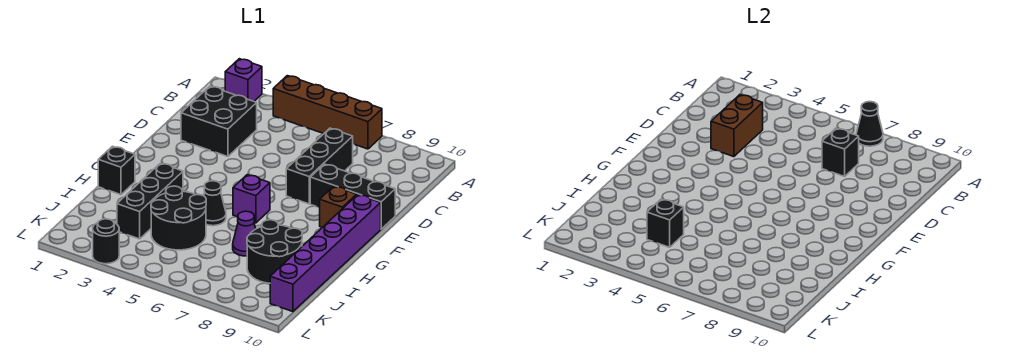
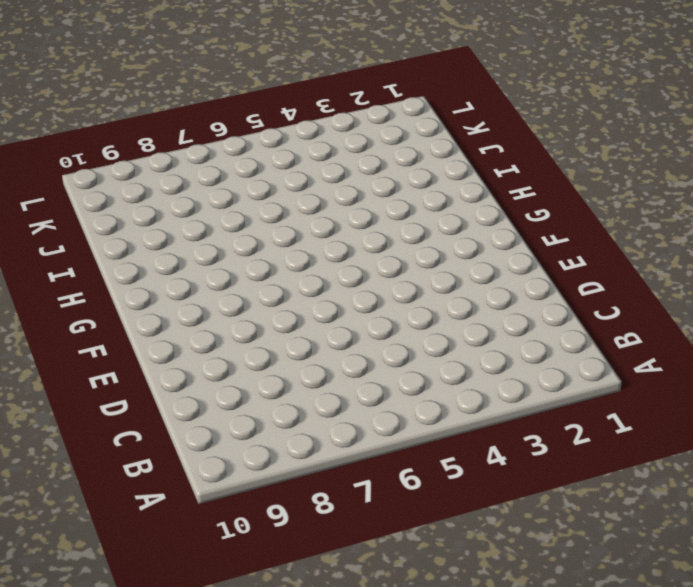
none -> purple 1x1 brick [225,59,262,101]
none -> brown 1x4 brick [273,76,382,149]
none -> black 2x2 brick [181,86,257,157]

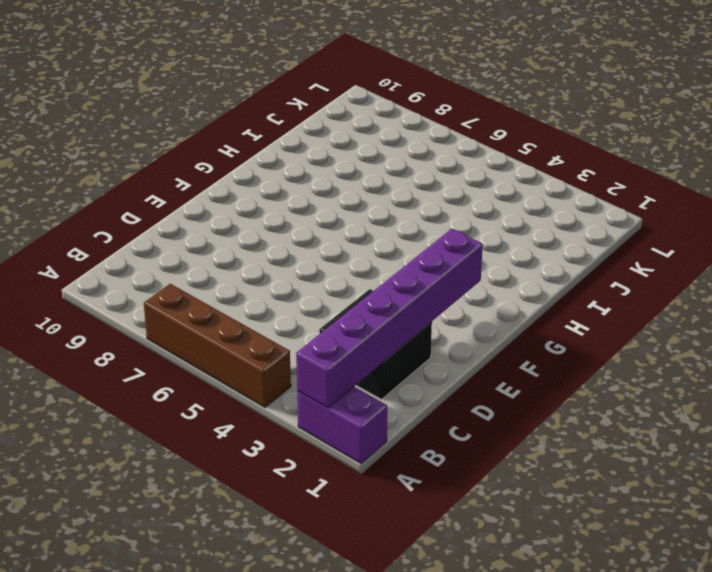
purple 1x2 brick [297,387,387,464] -> purple 1x1 brick [225,59,262,101]
purple 1x6 brick [296,229,483,408] -> purple 1x6 brick moved to [270,195,381,312]
none -> black 1x3 brick [286,128,353,204]
none -> black 1x3 brick [310,164,395,229]
none -> brown 1x1 brick [320,186,357,227]

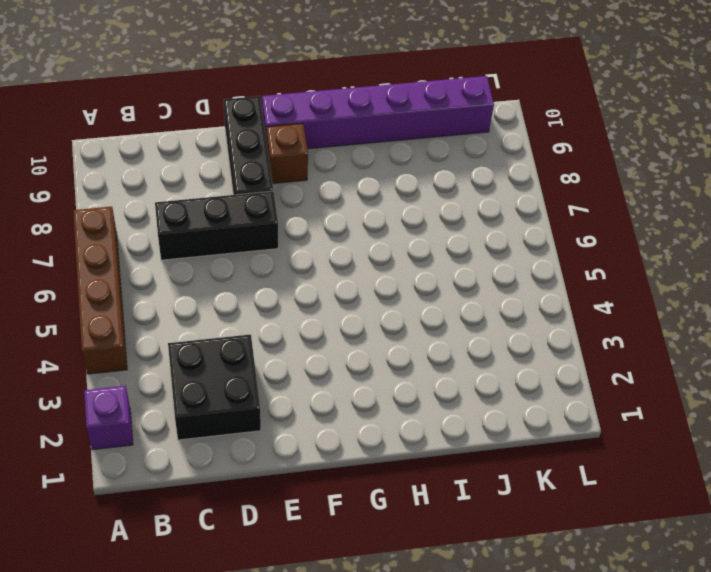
none -> purple 1x1 brick [233,175,270,223]
none -> black 1x1 brick [98,146,135,195]
none -> black 1x3 brick [117,163,183,239]

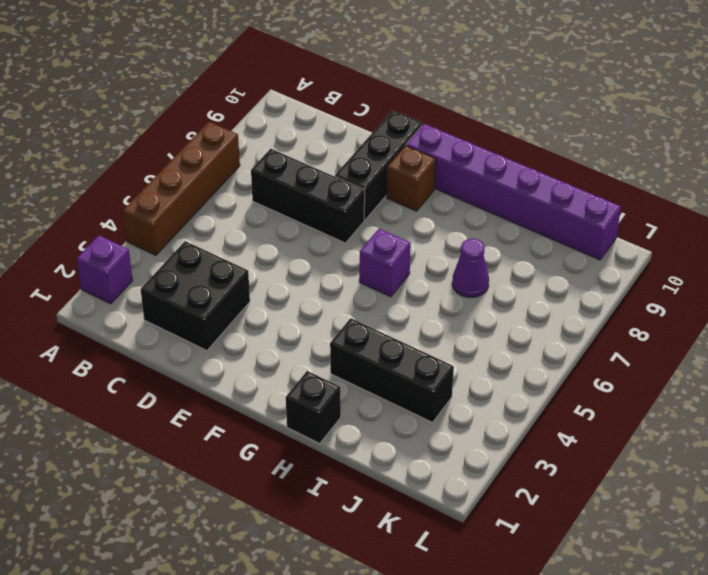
none -> black 1x1 cone [204,181,226,226]
none -> black 2x2 round brick [151,186,206,250]
none -> black 2x2 round brick [247,220,302,283]

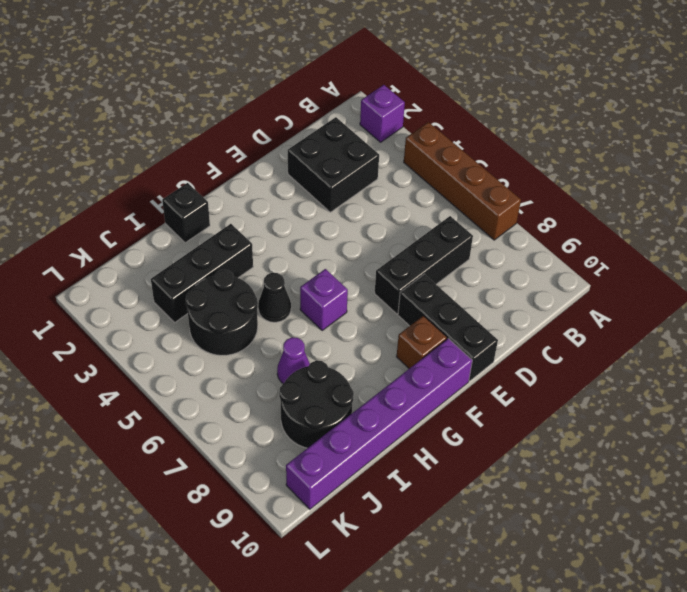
none -> black 1x1 round brick [93,219,119,264]
none -> black 1x1 cone [856,102,883,146]
none -> brown 1x2 brick [711,95,763,157]

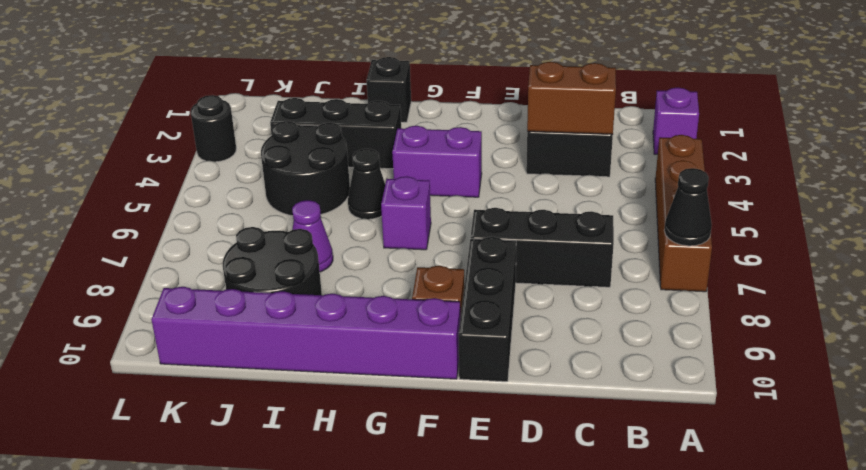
purple 1x2 brick [392,126,482,197] -> none
none -> black 1x1 brick [822,128,859,176]
none -> black 1x1 brick [647,199,684,247]

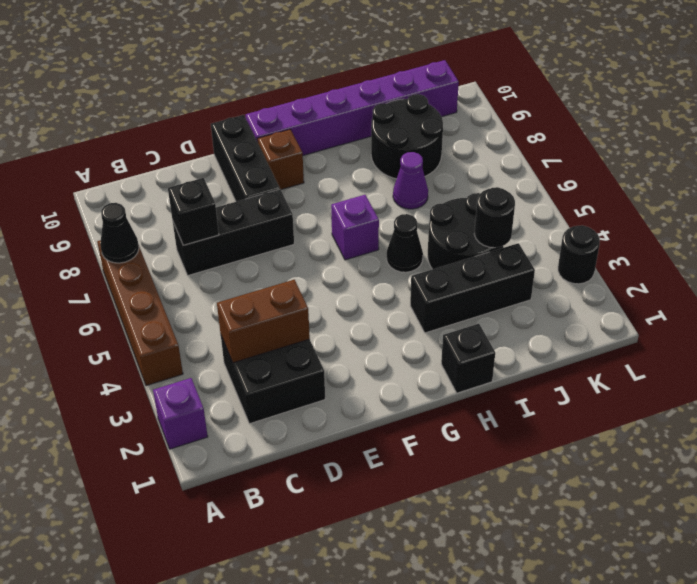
black 1x1 round brick [474,187,515,248] -> black 1x1 brick [647,199,684,247]

